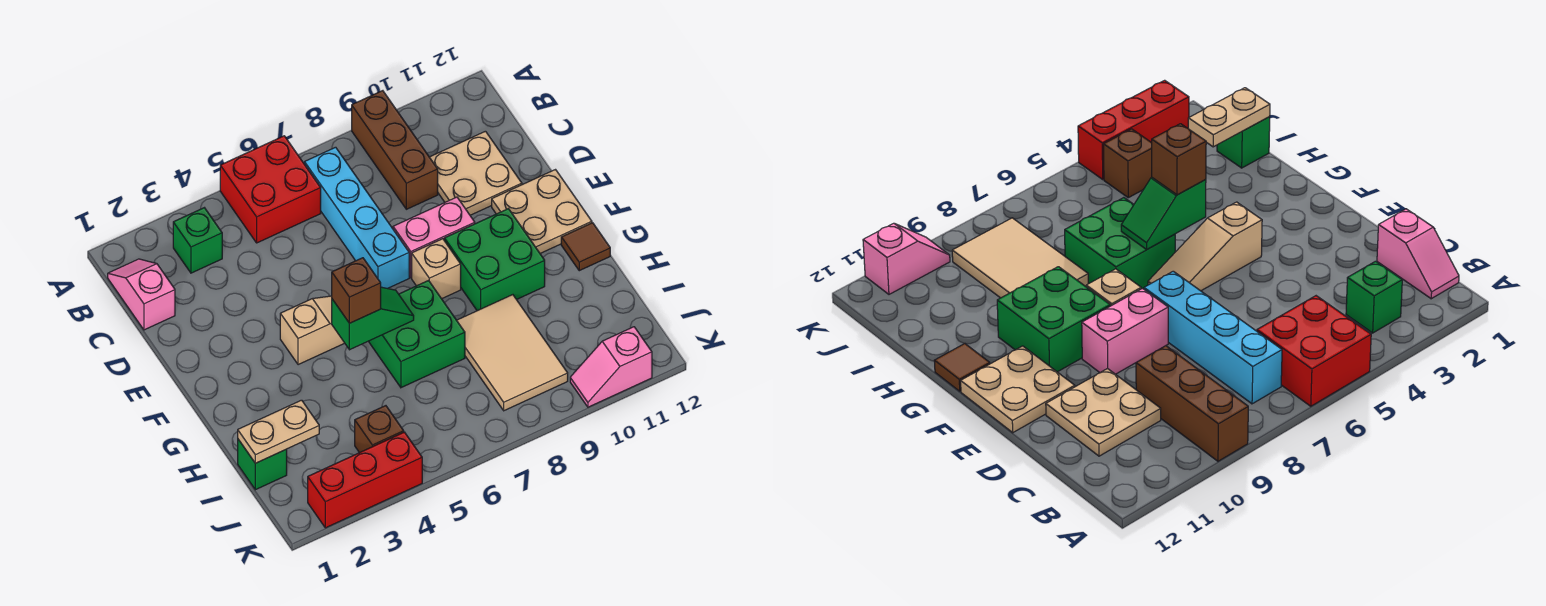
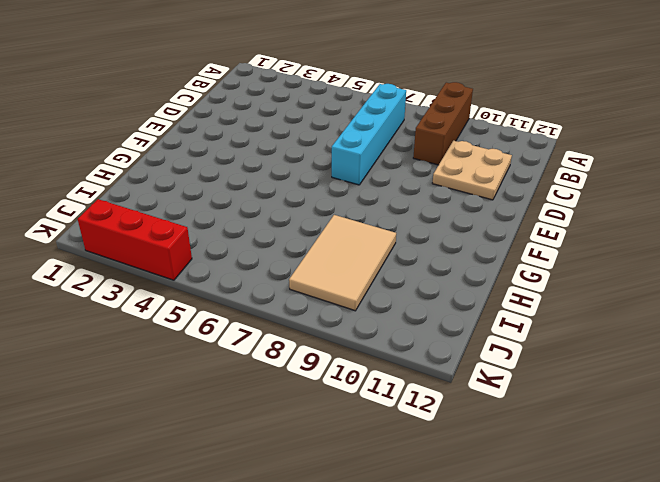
none -> red 2x2 brick [220,136,321,243]
none -> pink 1x2 slope [108,259,175,330]
none -> green 1x1 brick [173,208,222,273]

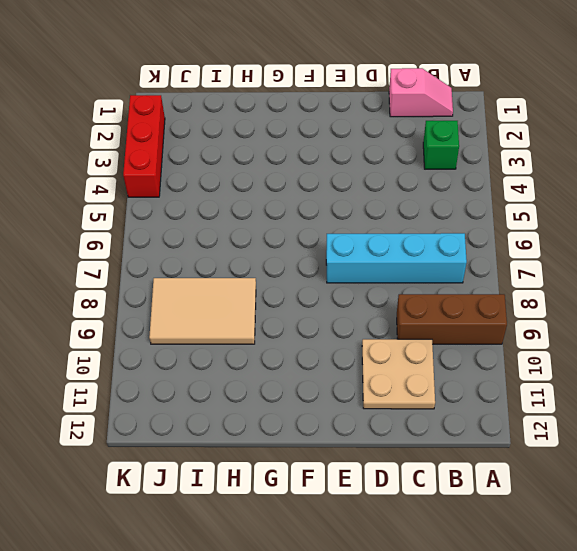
none -> red 2x2 brick [220,136,321,243]
none -> pink 1x2 brick [393,197,475,278]
none -> tan 2x2 plate [492,170,592,253]

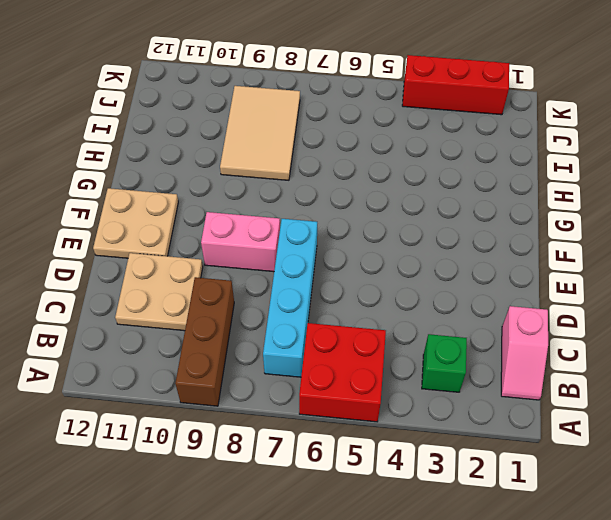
none -> tan 1x3 slope [280,296,344,365]
none -> tan 1x1 brick [412,239,461,299]
none -> green 2x2 brick [444,209,545,311]

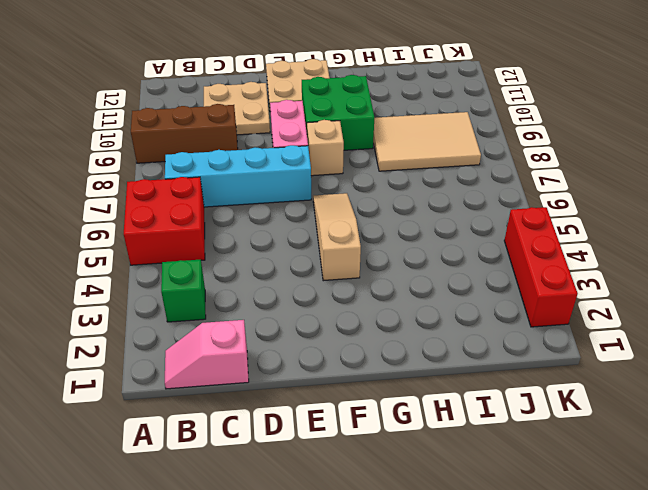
none -> green 2x2 brick [368,281,465,388]
none -> brown 1x1 tile [561,223,610,271]
none -> green 1x1 brick [238,439,287,490]

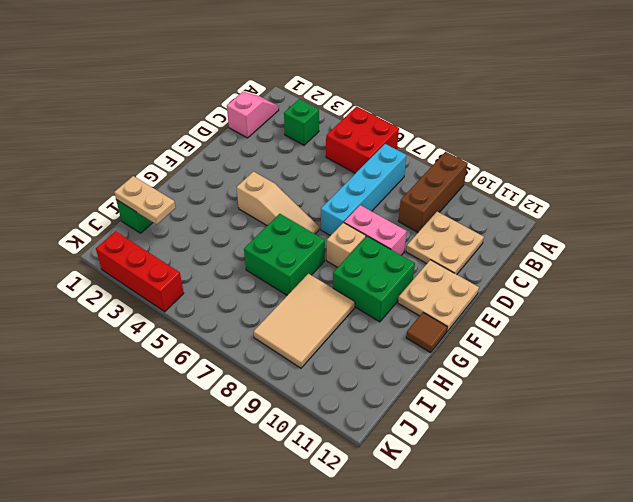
none -> brown 1x1 brick [355,406,404,453]
none -> pink 1x2 slope [570,327,652,407]
none -> green 1x2 slope [332,287,414,350]

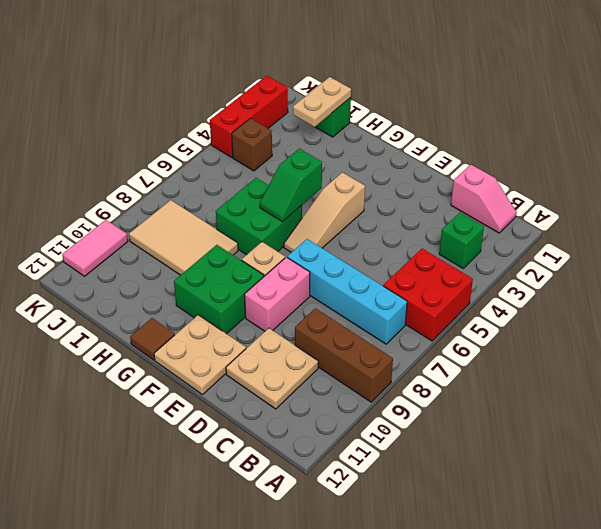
pink 1x2 tile [62,220,128,276] -> pink 1x2 slope [570,327,652,407]
none -> brown 1x1 brick [332,258,381,323]

